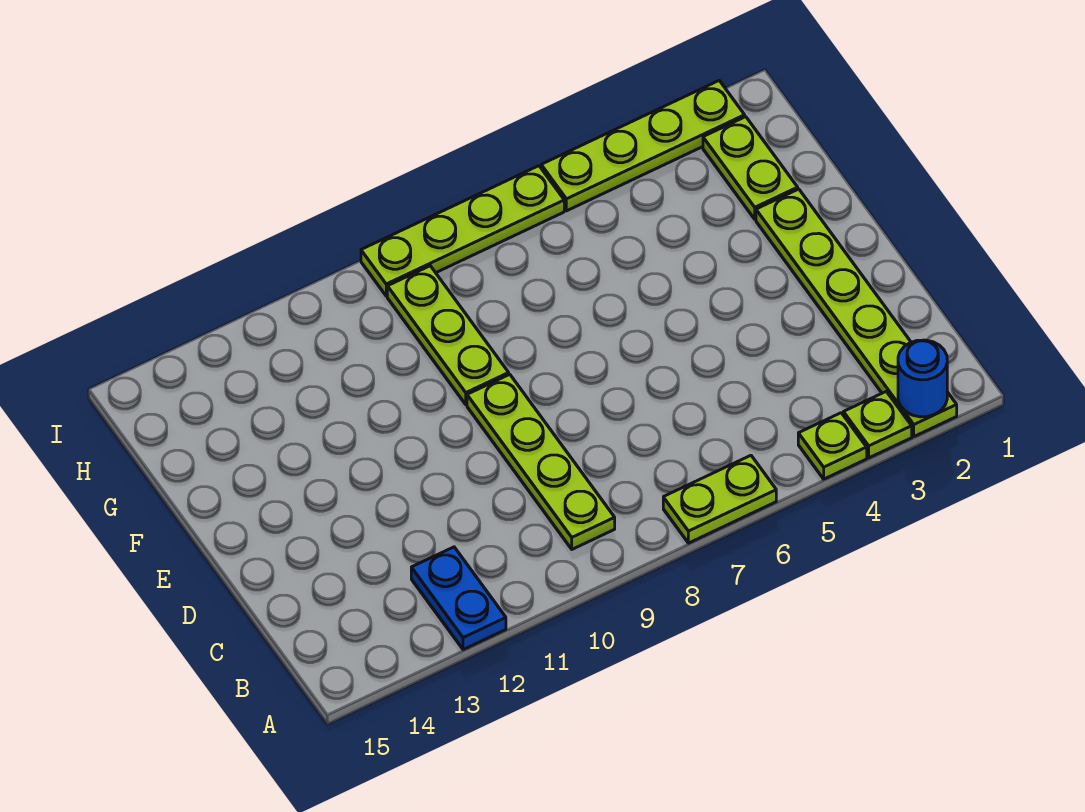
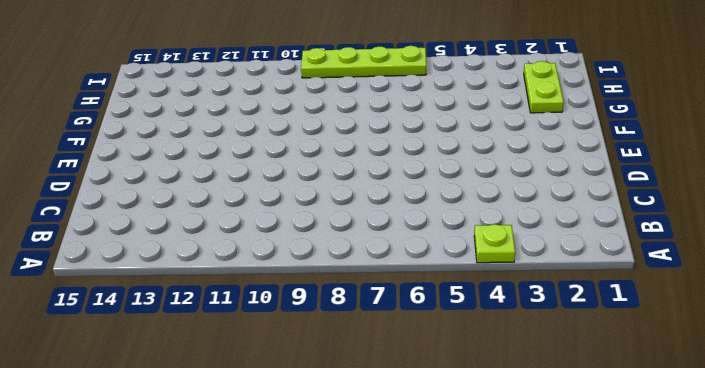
none -> lime 1x6 plate [756,189,957,436]
none -> lime 1x1 plate [843,392,912,458]

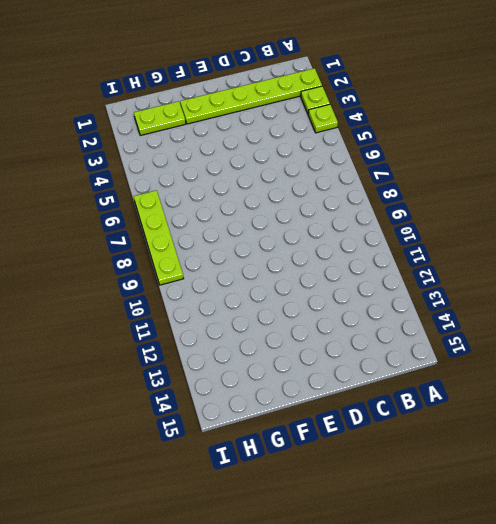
none -> lime 1x2 plate [663,455,776,543]
none -> blue 1x2 plate [411,547,506,650]

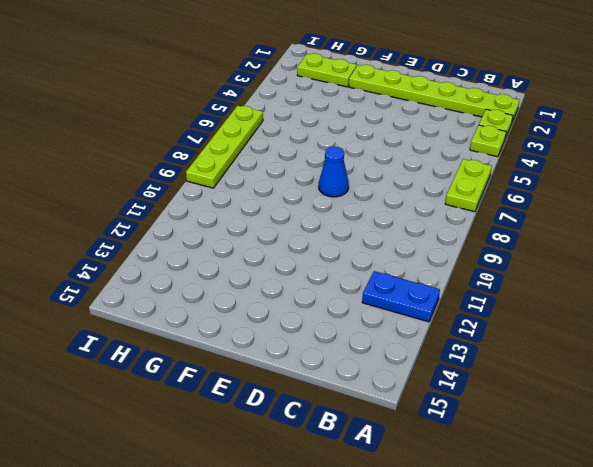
blue 1x1 cone [319,147,349,197] -> none
none -> lime 1x4 plate [467,374,615,549]
none -> lime 1x3 plate [387,266,509,405]

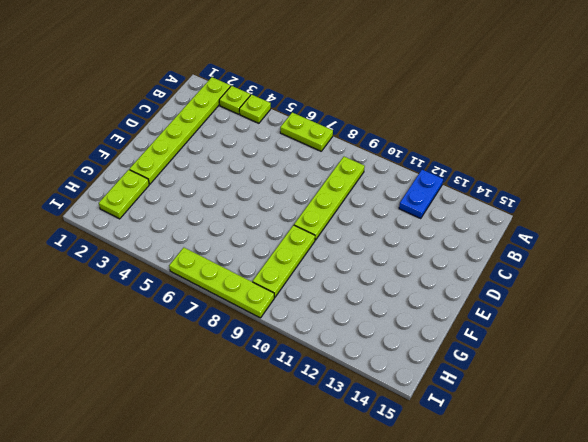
none -> lime 1x4 plate [541,81,745,211]
none -> blue 1x1 round brick [898,340,947,417]

